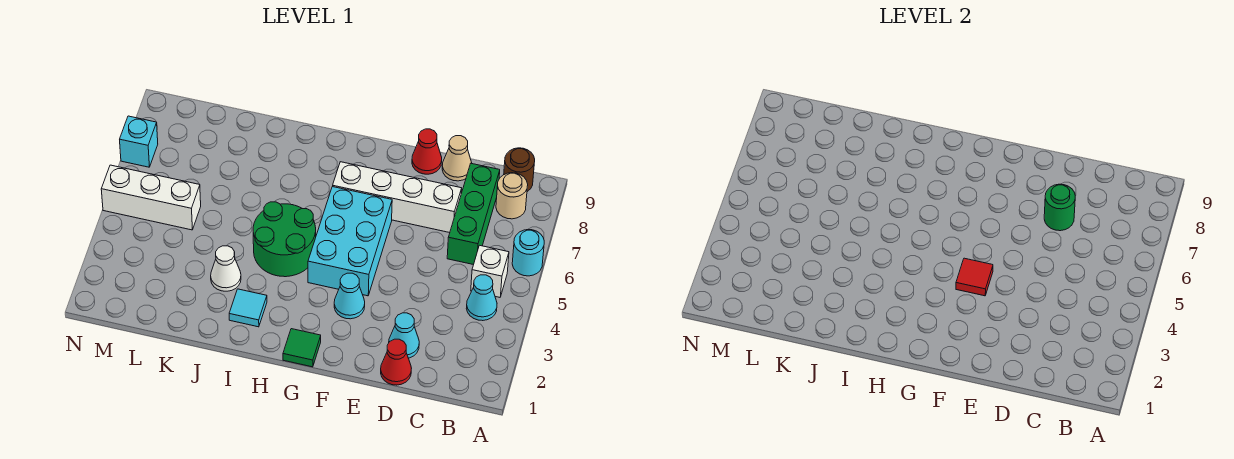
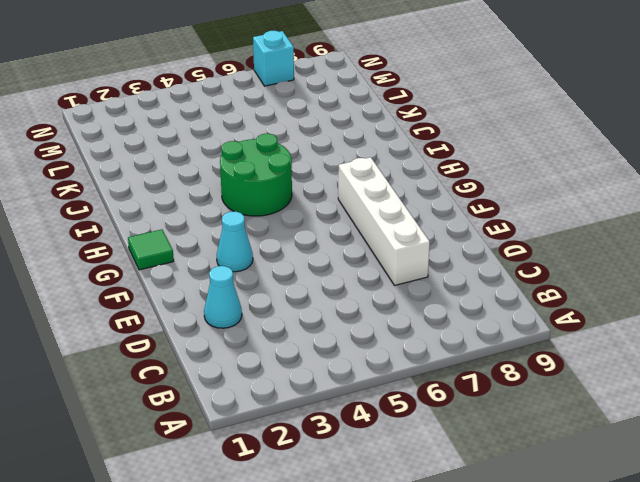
none -> cyan 1x1 round brick [512,230,544,276]
none -> cyan 1x1 cone [466,275,497,321]
none -> white 1x1 brick [471,245,509,297]

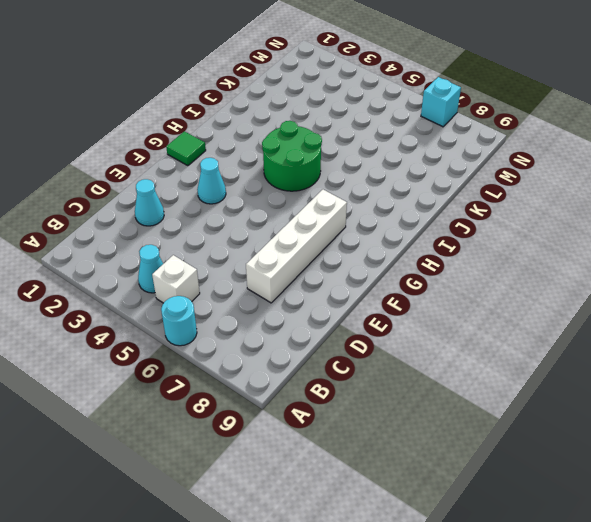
none -> tan 1x1 round brick [496,173,528,219]
none -> brown 1x1 round brick [504,148,535,192]
none -> green 1x3 brick [447,164,500,265]

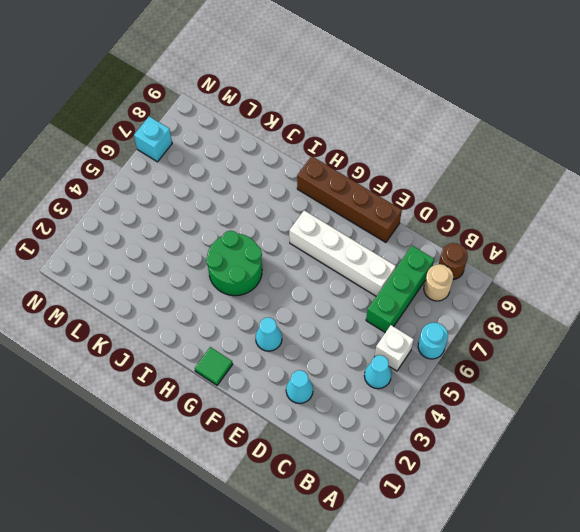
brown 1x4 brick [297,156,402,242] -> red 1x1 cone [412,129,442,174]
none -> red 1x1 cone [381,339,411,385]
none -> tan 1x1 cone [442,136,472,181]
none -> cyan 2x3 brick [308,187,392,296]

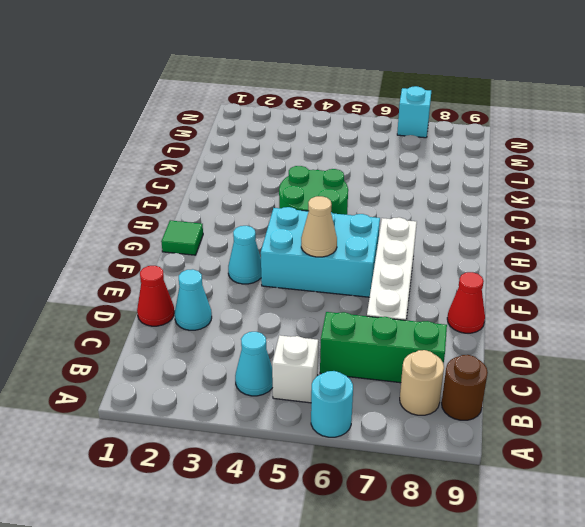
tan 1x1 cone [301,196,337,257] -> tan 1x1 cone moved to [442,136,472,181]
none -> cyan 1x1 tile [229,289,267,327]
none -> white 1x1 cone [211,246,241,291]
none -> white 1x3 brick [101,165,201,230]

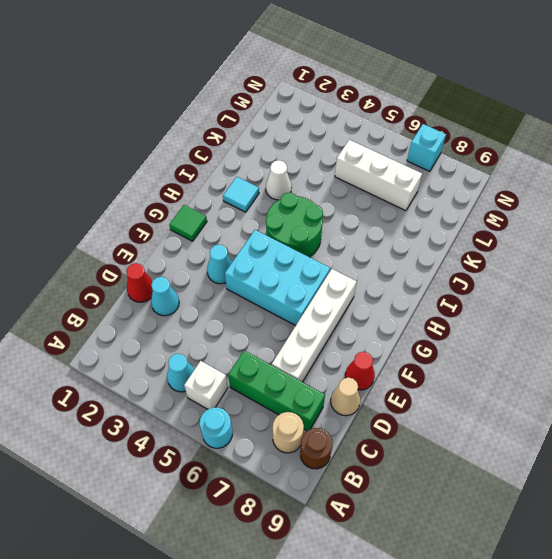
white 1x3 brick [335,140,422,211] -> white 1x3 brick turned to [101,165,201,230]
none -> green 1x1 round brick [1044,184,1075,231]
none -> red 1x1 tile [956,258,993,296]

